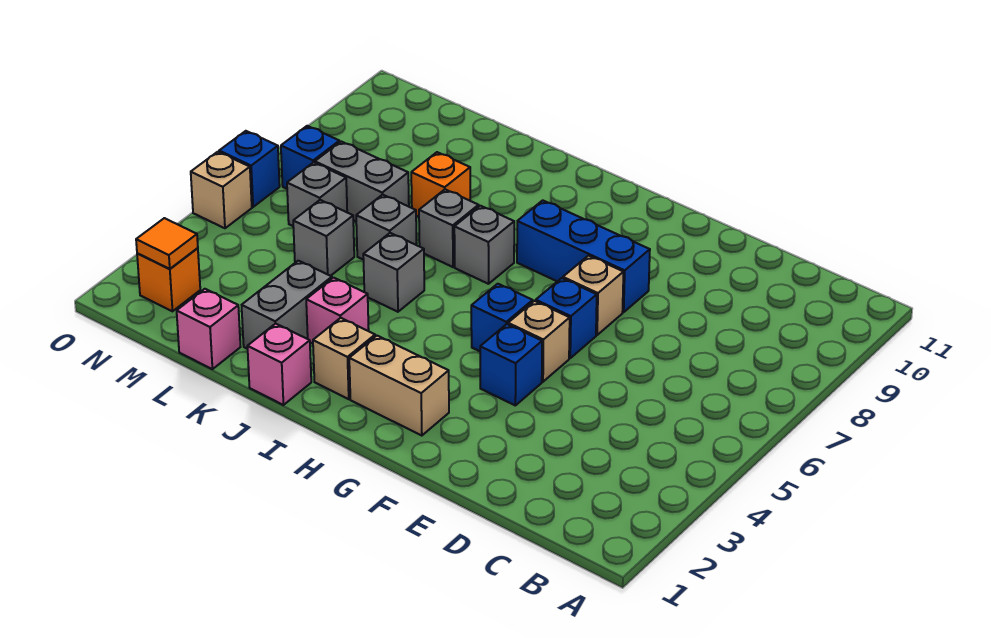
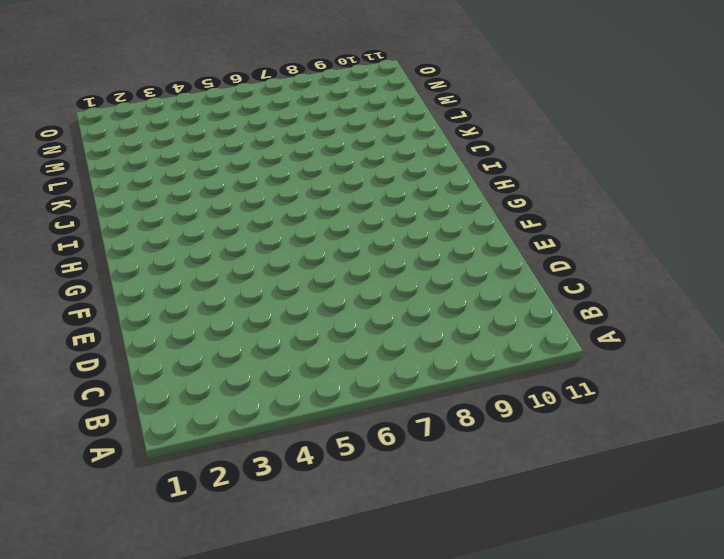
none -> blue 1x1 brick [480,324,542,405]
none -> tan 1x1 brick [508,301,570,382]
none -> blue 1x1 brick [536,278,597,358]

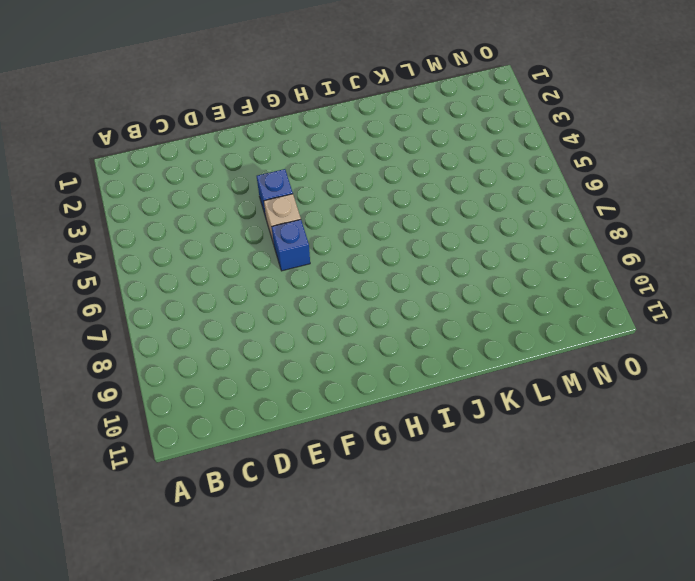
none -> tan 1x1 brick [563,256,623,335]
none -> blue 1x3 brick [517,200,650,312]
none -> tan 1x2 brick [349,336,449,436]

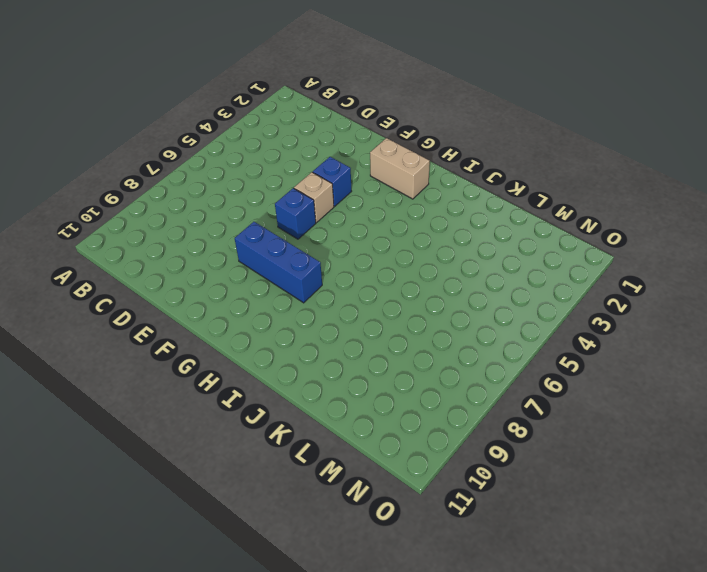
none -> tan 1x1 brick [563,256,623,335]
none -> blue 1x1 brick [471,284,533,351]
none -> tan 1x1 brick [313,318,375,399]

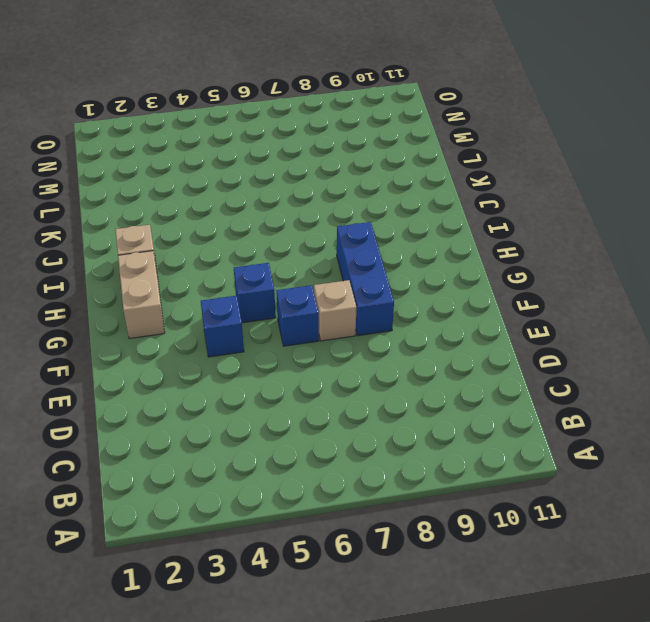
none -> tan 1x1 brick [508,301,570,382]
none -> grey 1x1 brick [454,206,514,284]
none -> pink 1x1 brick [247,324,311,405]

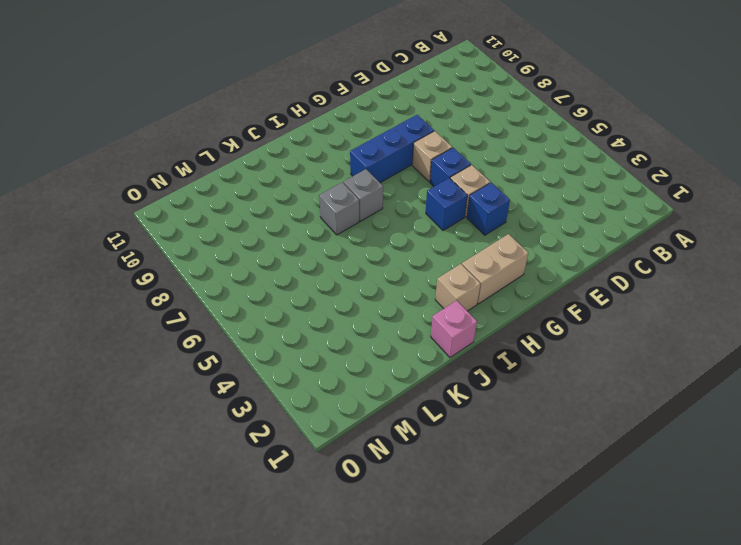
none -> pink 1x1 brick [306,278,369,344]
none -> grey 1x1 brick [363,233,424,312]
none -> grey 1x2 brick [242,261,332,349]

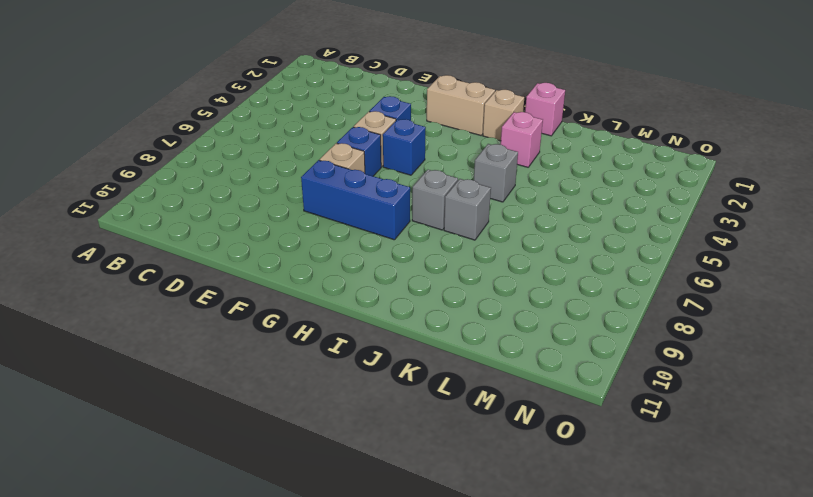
none -> grey 1x2 brick [242,261,332,349]
none -> grey 1x1 brick [356,195,417,260]
none -> orange 1x1 brick [411,152,470,217]

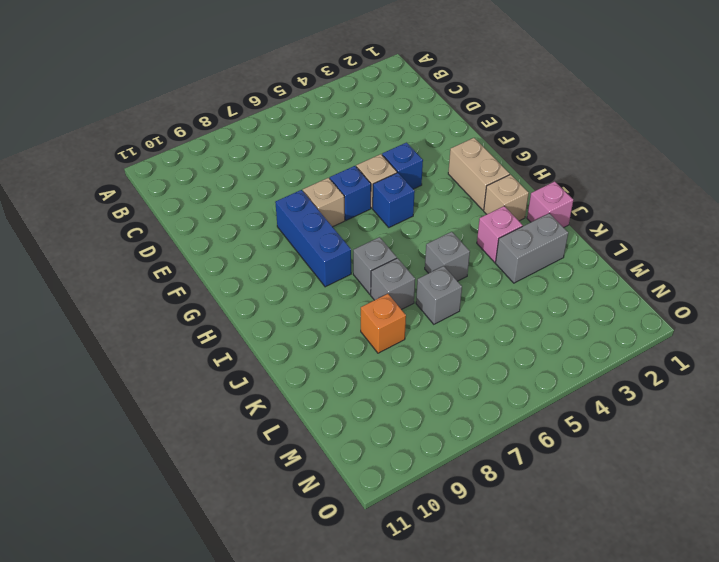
none -> pink 1x1 brick [177,289,240,369]
none -> grey 1x1 brick [293,200,354,276]
none -> grey 1x2 brick [315,142,409,221]

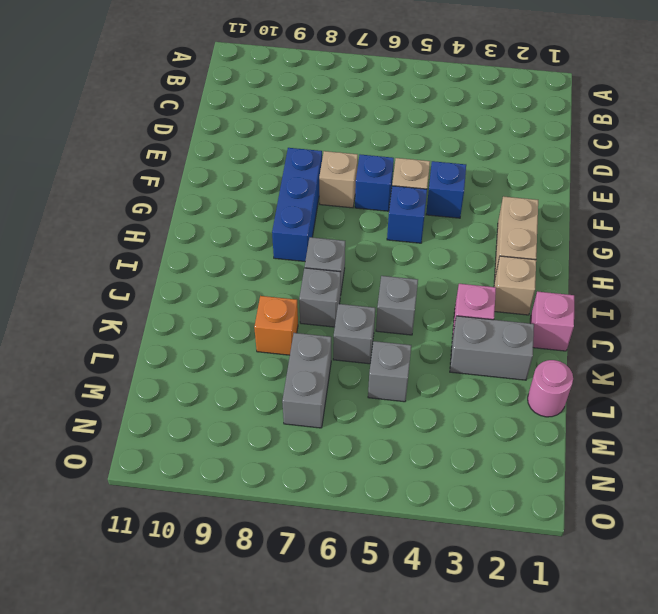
pink 1x1 round brick [528,360,573,417] -> pink 1x1 brick [177,289,240,369]
none -> grey 1x1 brick [287,162,347,226]
none -> orange 1x1 brick [137,248,200,311]
none -> blue 1x1 brick [281,126,339,189]

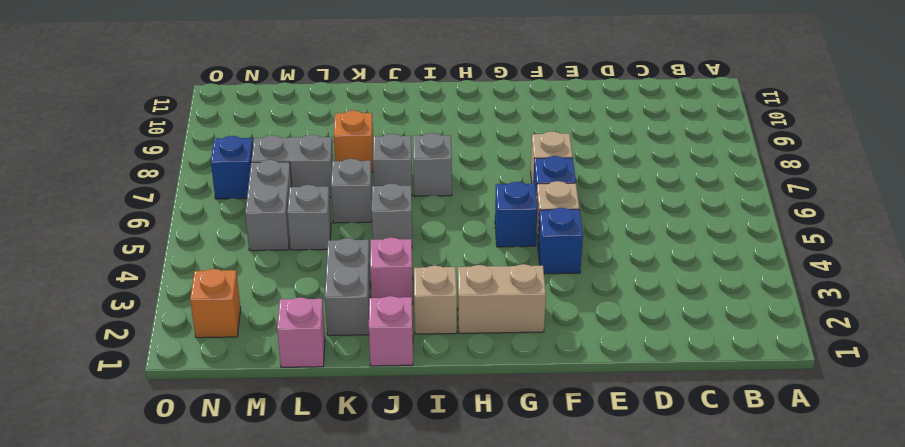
grey 1x2 brick [245,160,292,251] -> grey 1x1 brick [287,162,347,226]
none -> blue 1x3 brick [517,200,650,312]
none -> tan 1x1 brick [191,152,252,228]
none -> blue 1x1 brick [219,131,280,207]

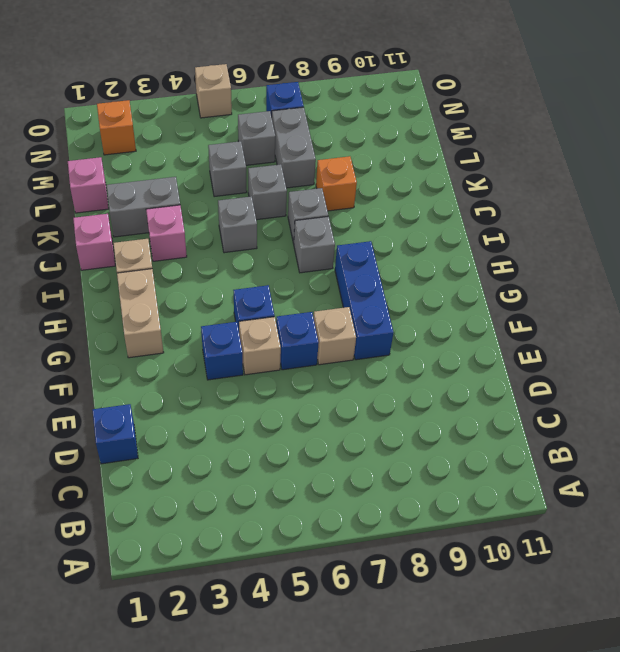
blue 1x1 brick [93,404,138,464] -> blue 1x1 brick moved to [219,131,280,207]
none -> orange 1x1 tile [136,218,198,269]

